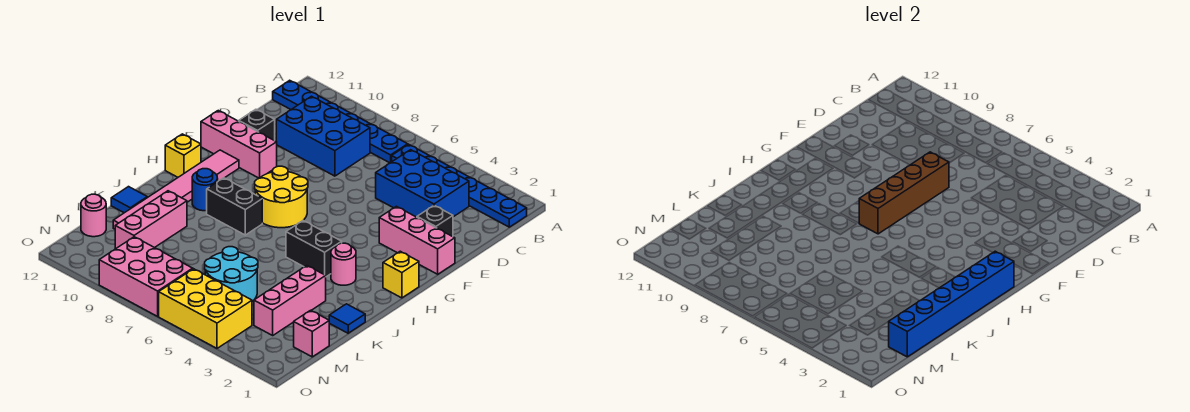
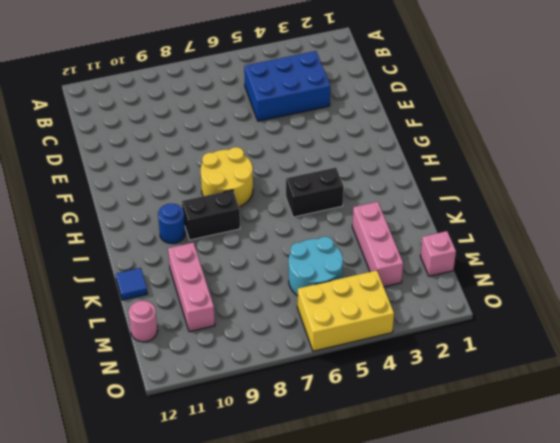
none -> blue 1x6 plate [392,144,527,227]
none -> blue 1x6 plate [273,80,408,163]
none -> blue 2x3 brick [276,96,370,176]

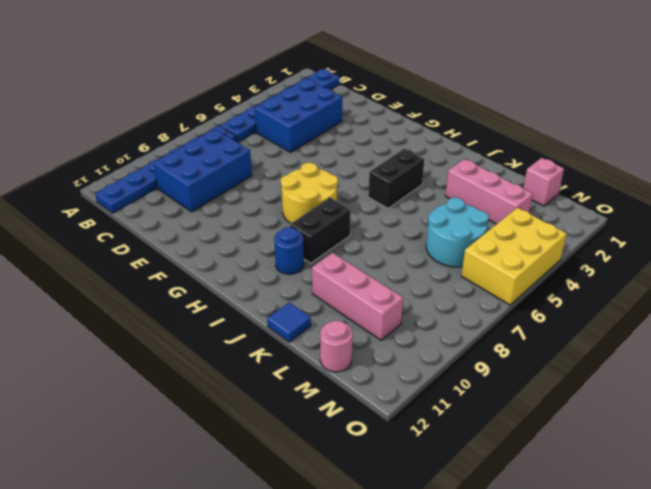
none -> black 1x1 brick [417,205,453,237]
none -> black 1x1 brick [239,109,275,141]
none -> pink 1x3 brick [379,206,455,274]

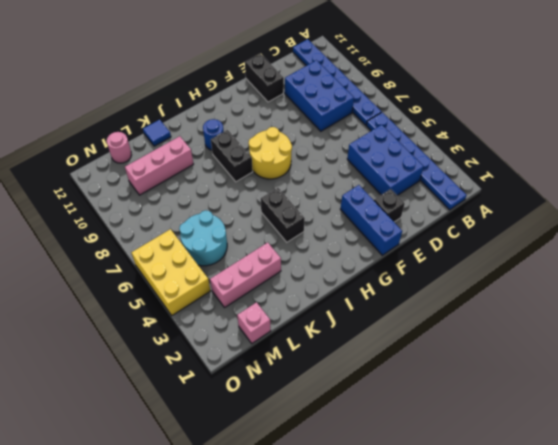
black 1x2 brick [245,54,284,102] -> black 1x1 brick [239,109,275,141]
blue 1x3 brick [340,185,402,255] -> pink 1x3 brick [379,206,455,274]
none -> pink 1x3 brick [201,111,277,178]
none -> pink 1x6 tile [113,150,239,229]
none -> yellow 1x1 brick [383,251,419,298]

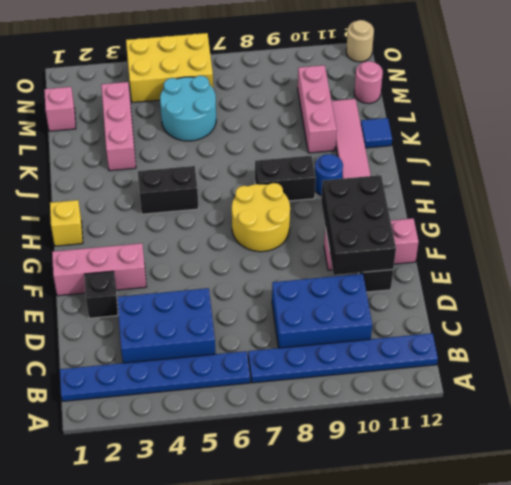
black 2x3 brick [321,175,396,275] -> none
tan 1x1 round brick [346,20,374,62] -> none
none -> yellow 1x1 brick [165,134,201,177]
none -> pink 1x1 round brick [331,243,356,285]
none -> blue 1x1 tile [329,304,365,333]

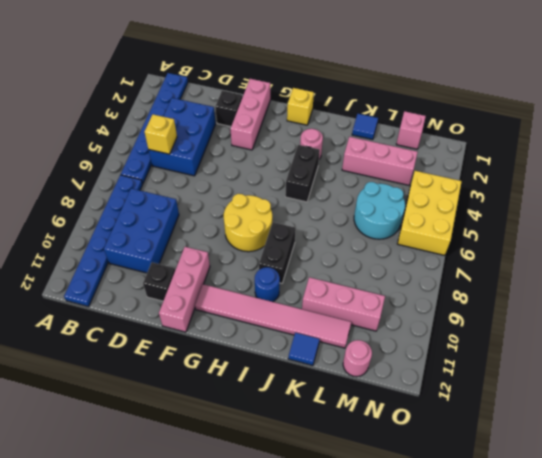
yellow 1x1 brick [144,114,177,154] -> yellow 1x1 brick moved to [165,134,201,177]
none -> pink 2x3 brick [99,237,193,316]
none -> brown 1x4 brick [859,152,949,234]
none -> blue 1x6 brick [889,251,1014,357]

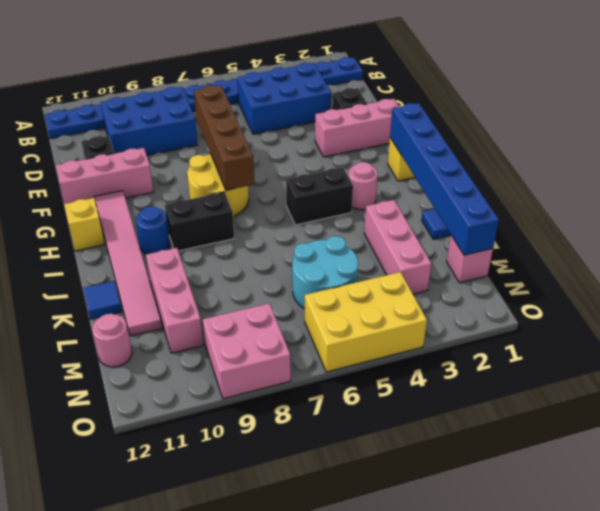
pink 2x2 brick [203,303,291,399] -> pink 2x3 brick [99,237,193,316]

